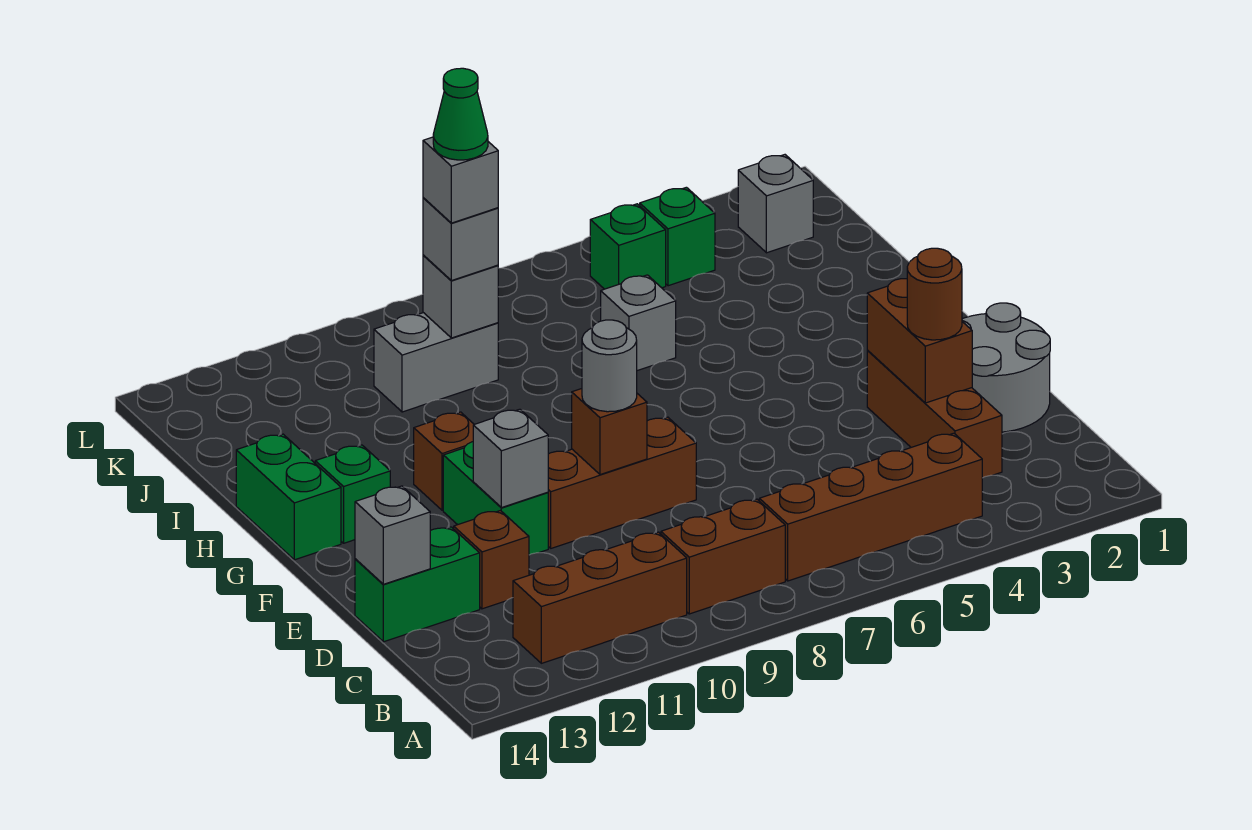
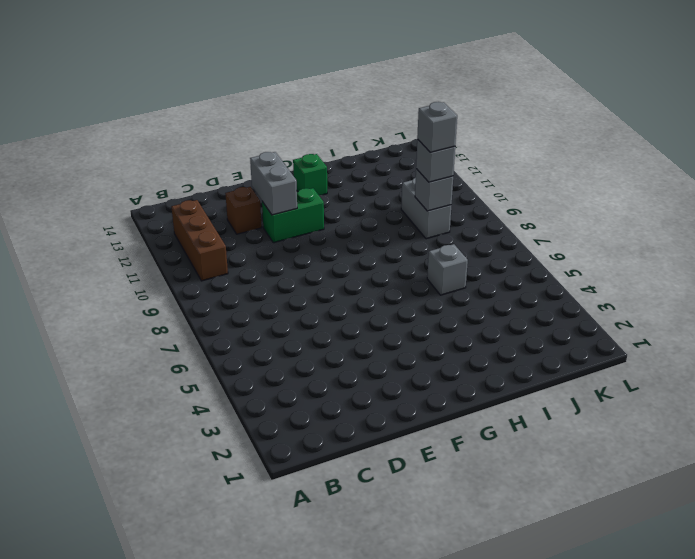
grey 1x2 brick [250,152,297,215] -> grey 1x1 brick [473,409,548,508]
none -> brown 1x4 brick [759,433,982,581]
none -> brown 1x2 brick [661,499,785,614]
none -> brown 1x3 brick [867,351,1002,478]

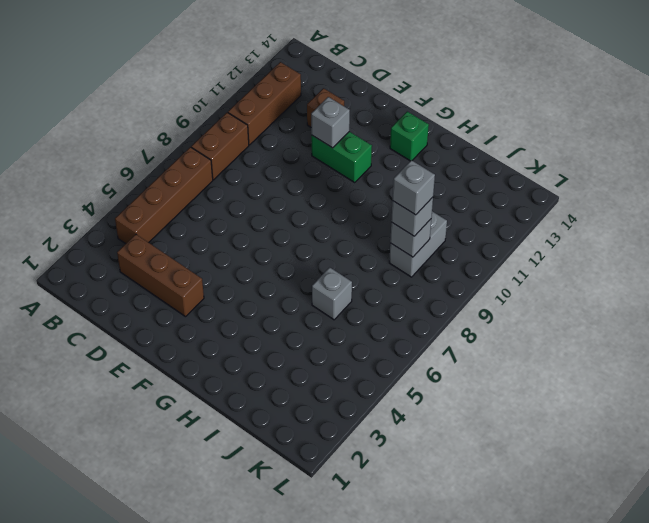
none -> grey 2x2 round brick [962,303,1050,432]
none -> green 1x2 brick [355,527,480,642]
none -> brown 1x3 brick [548,417,696,548]

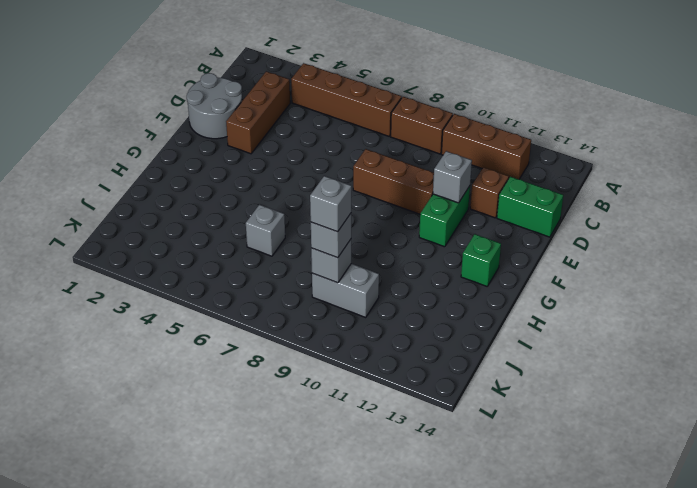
none -> brown 1x1 brick [414,412,474,510]
none -> green 1x2 brick [236,434,341,560]
none -> grey 1x1 brick [738,155,813,253]

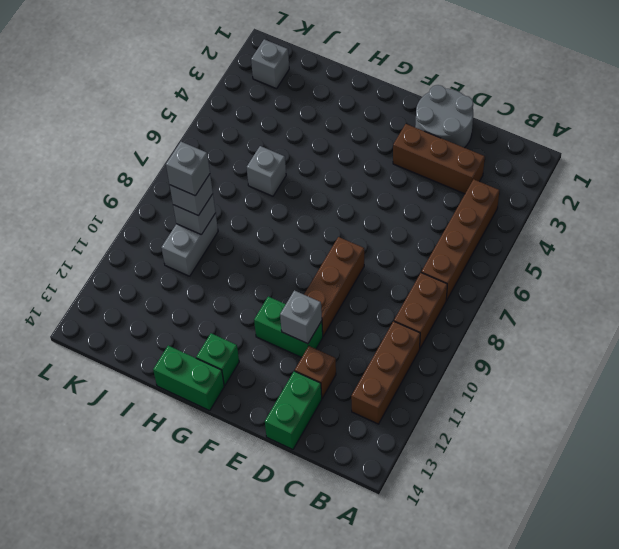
none -> brown 1x1 brick [414,412,474,510]
none -> green 1x1 brick [640,187,715,286]
none -> green 1x1 brick [590,204,666,289]

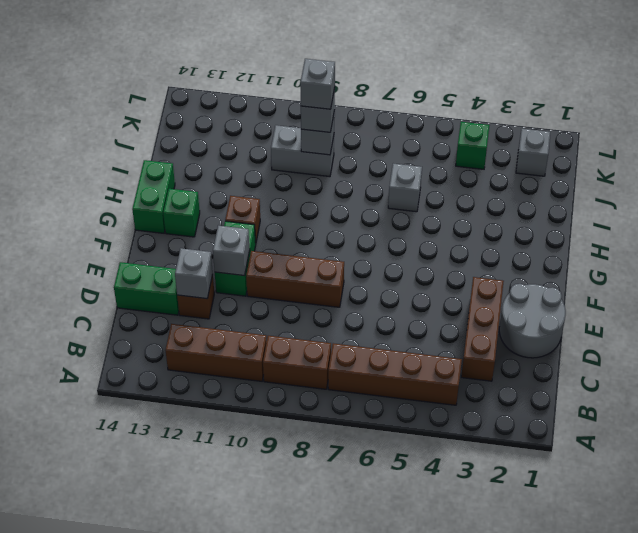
grey 1x1 brick [175,248,213,299] -> grey 1x1 brick moved to [355,486,430,584]
none -> green 1x1 brick [590,204,666,289]
none -> brown 1x2 brick [867,279,972,403]
none -> brown 1x1 brick [572,389,647,475]

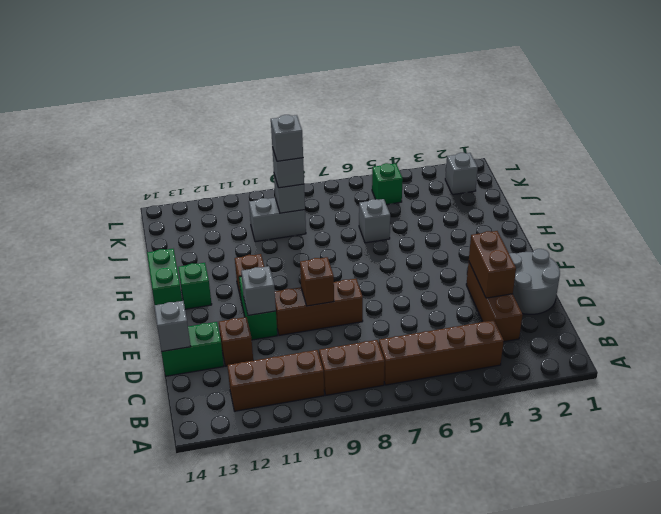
none -> green 1x1 brick [640,187,715,286]
none -> brown 1x1 round brick [907,248,962,340]
none -> grey 1x1 round brick [582,320,637,412]

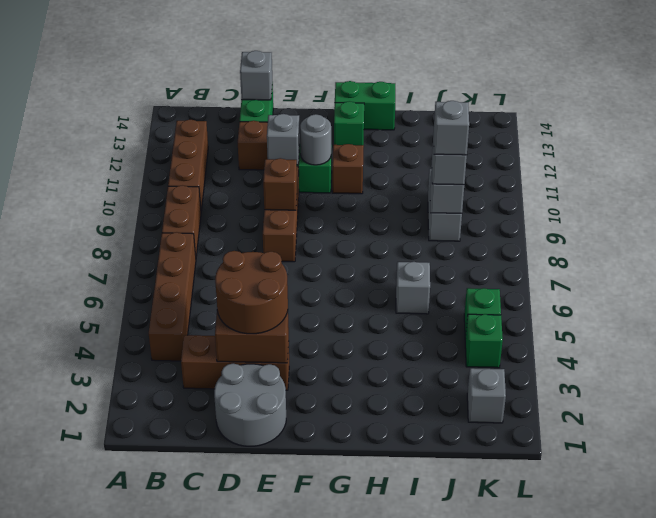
brown 2x2 round brick [215,251,288,334] -> brown 1x1 round brick [907,248,962,340]
grey 1x1 round brick [300,114,331,165] -> grey 1x1 round brick moved to [582,320,637,412]
none -> green 1x1 cone [433,68,488,160]

